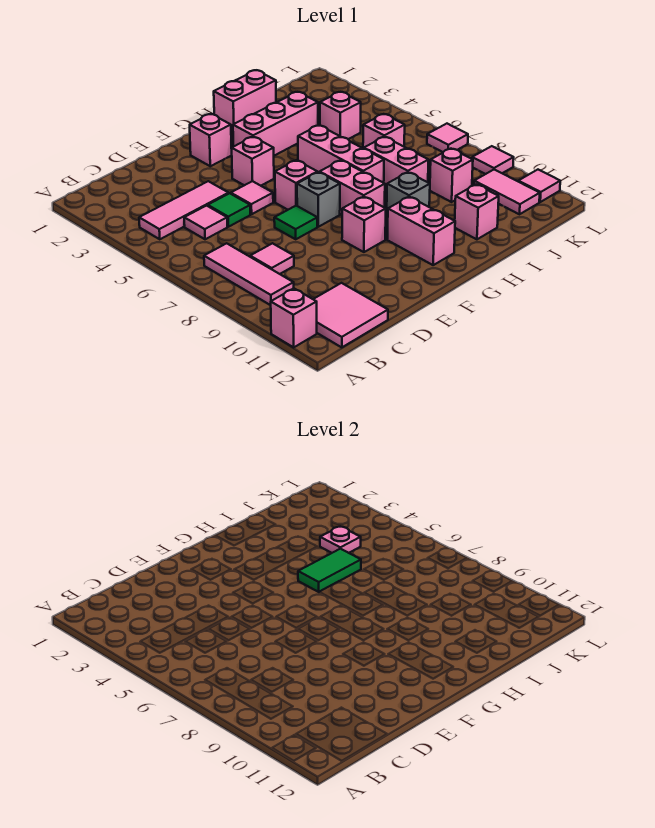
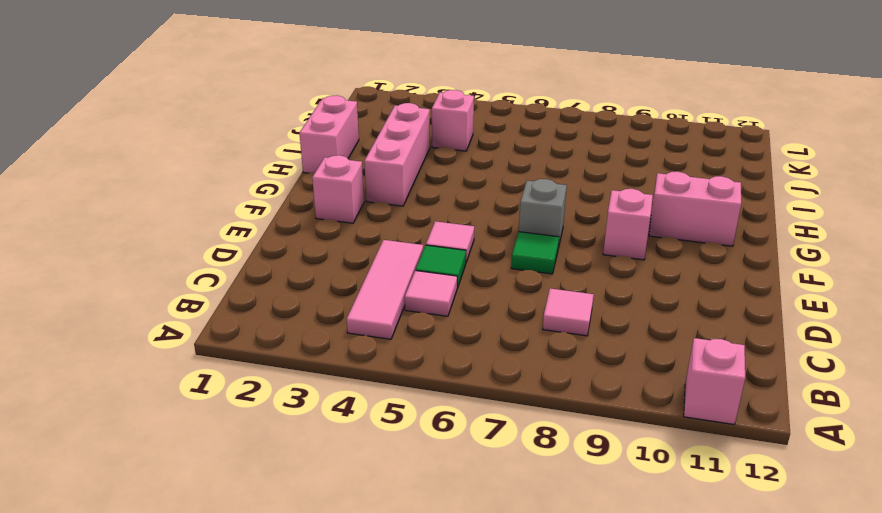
none -> pink 1x3 tile [204,243,294,305]
none -> pink 2x2 tile [313,283,388,347]
none -> pink 1x1 brick [232,137,274,186]
none -> pink 1x1 brick [275,160,317,210]

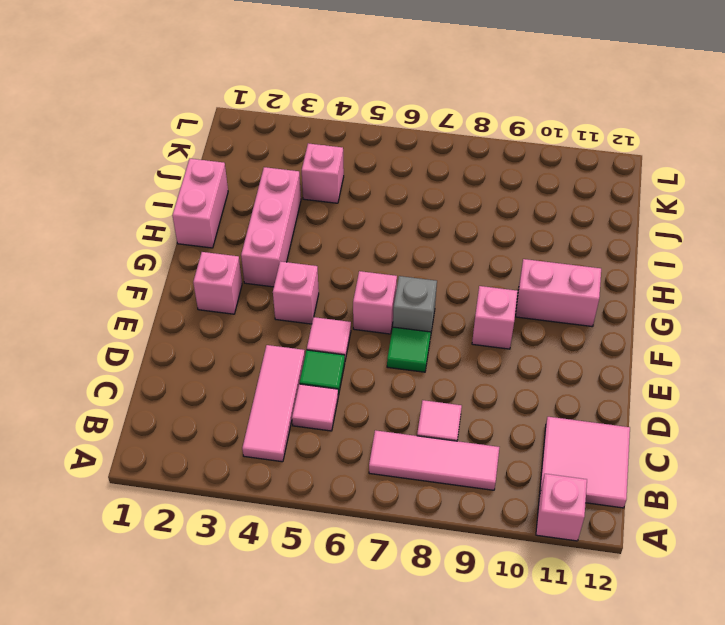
none -> pink 1x2 brick [320,160,385,215]
none -> pink 1x3 brick [298,125,384,183]
none -> grey 1x1 brick [387,172,430,216]
none -> pink 1x2 brick [364,137,428,191]

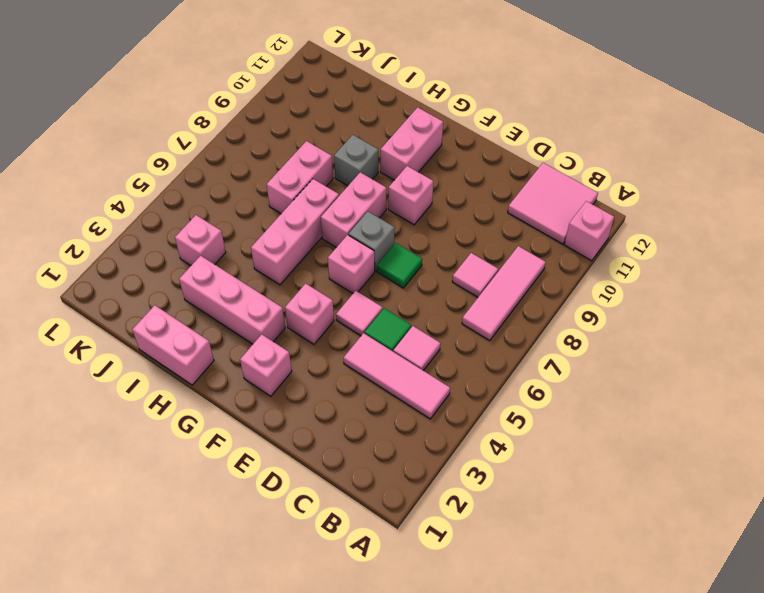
none -> pink 1x1 brick [454,184,499,239]
none -> pink 1x1 brick [363,114,405,148]
none -> pink 1x1 brick [430,149,473,202]
none -> pink 1x2 tile [474,170,540,214]

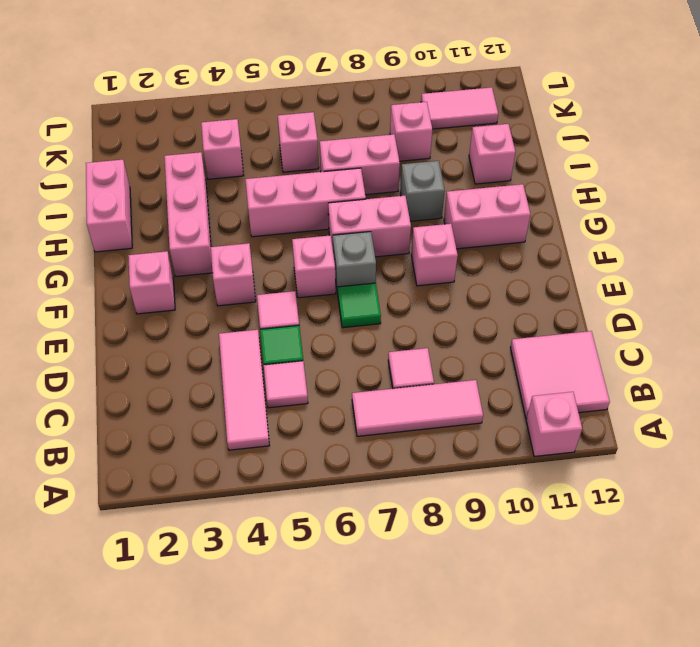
none -> pink 1x1 tile [427,124,468,152]
none -> pink 1x1 tile [472,146,514,174]
none -> pink 1x1 tile [518,170,560,202]
none -> green 1x2 tile [298,549,361,592]

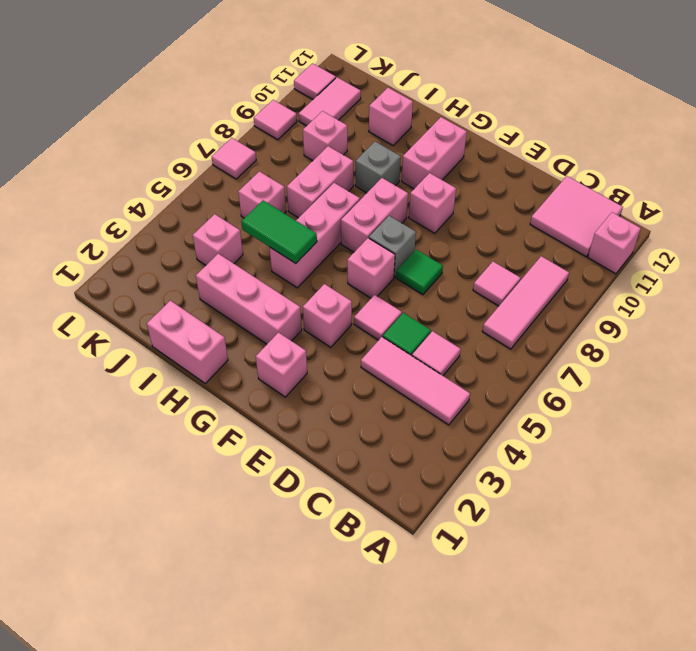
none -> pink 1x1 plate [320,527,361,553]

